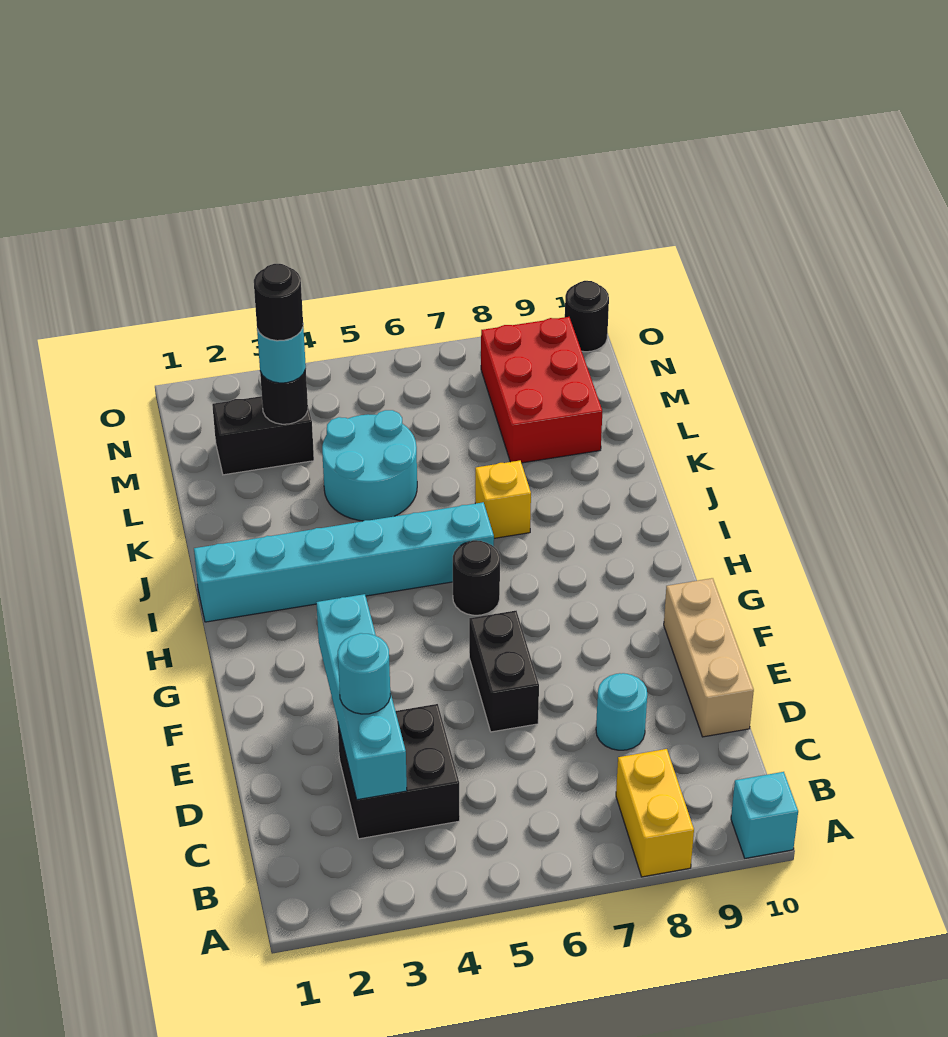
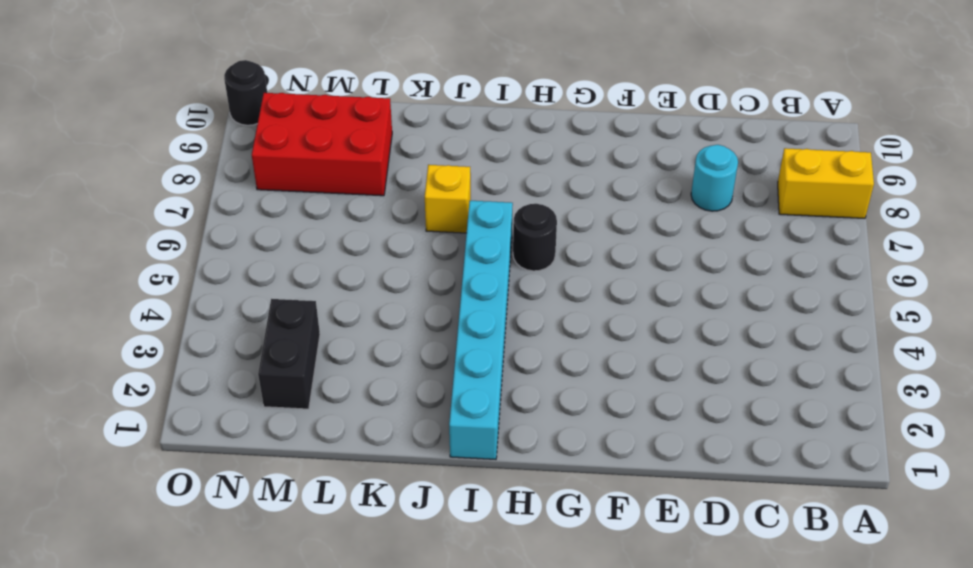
none -> cyan 1x1 brick [731,772,798,858]
none -> black 2x2 brick [338,704,460,839]
none -> tan 1x3 brick [664,578,754,737]

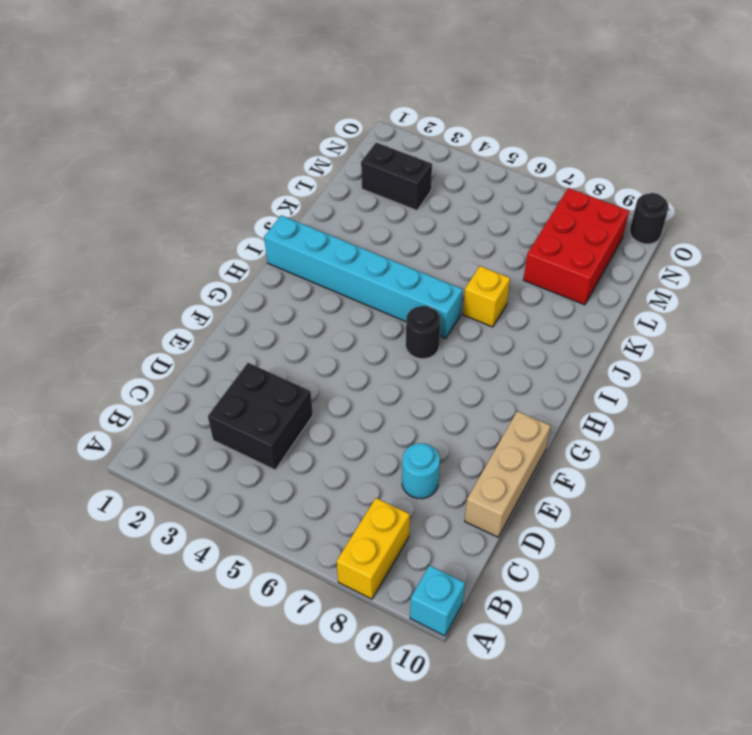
none -> black 1x2 brick [469,611,539,732]
none -> cyan 2x2 round brick [322,410,417,521]
none -> cyan 1x4 brick [316,594,407,800]

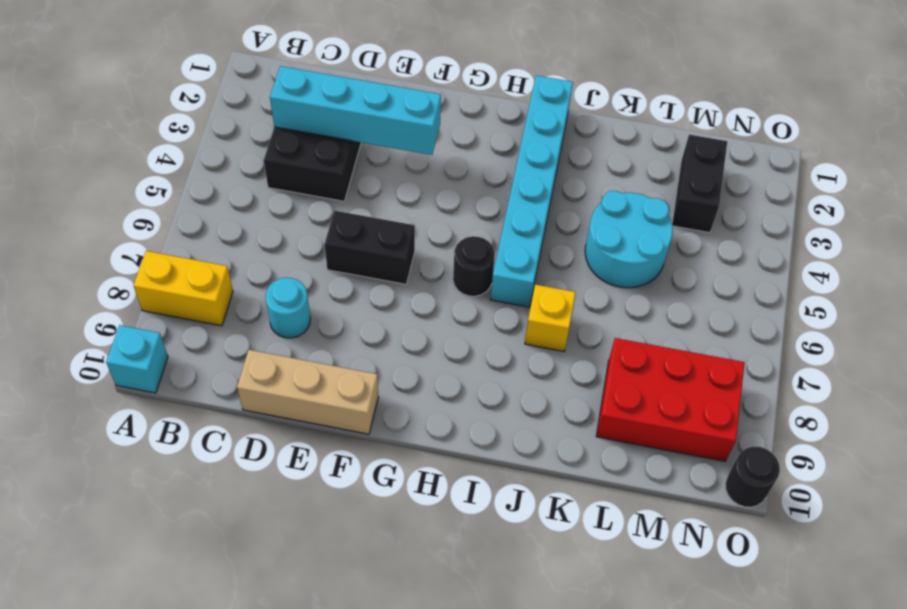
none -> black 1x1 round brick [260,369,308,424]
none -> cyan 1x1 round brick [338,633,390,714]
none -> cyan 1x1 round brick [257,328,306,383]

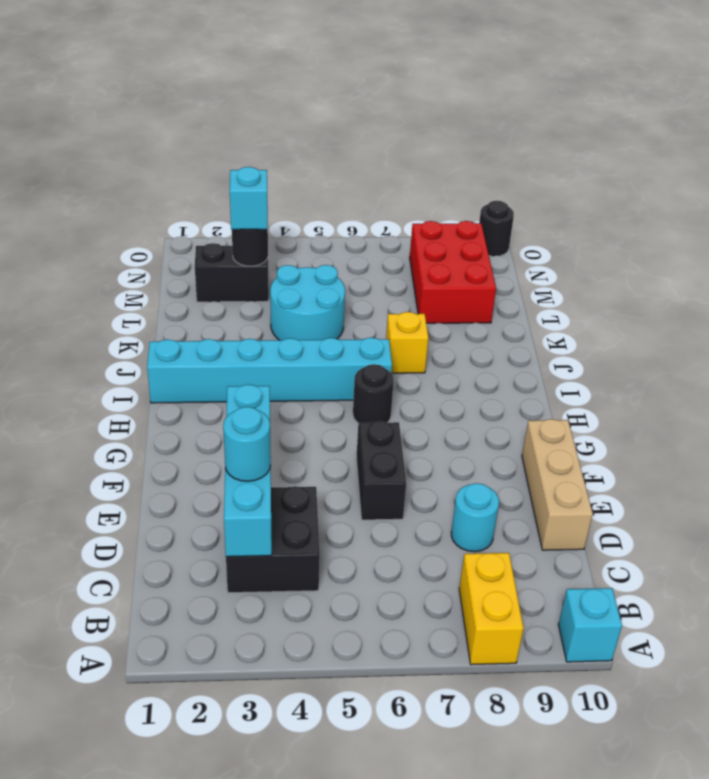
cyan 1x1 brick [230,167,268,229] -> cyan 1x1 round brick [257,328,306,383]
none -> black 1x1 round brick [254,264,303,341]

